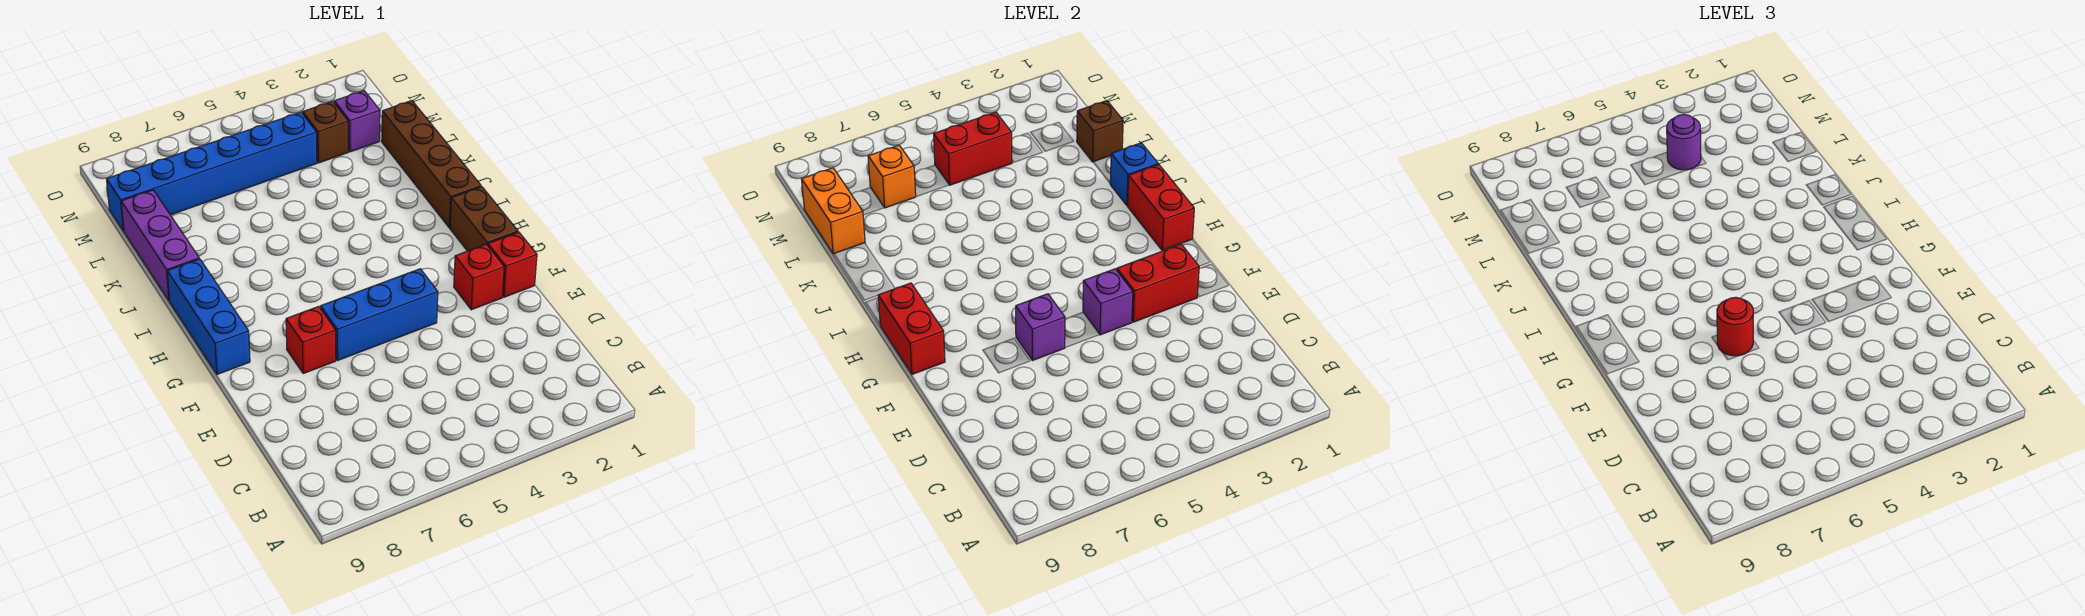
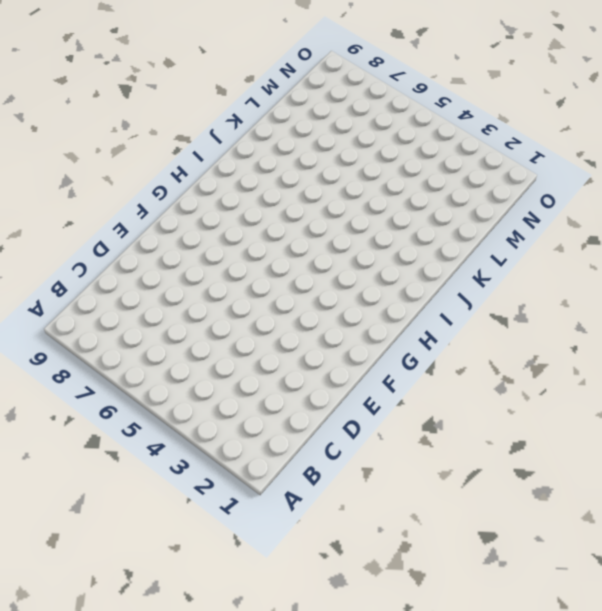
none -> red 1x1 brick [488,232,537,297]
none -> red 1x1 brick [454,244,504,310]
none -> blue 1x3 brick [321,269,438,361]

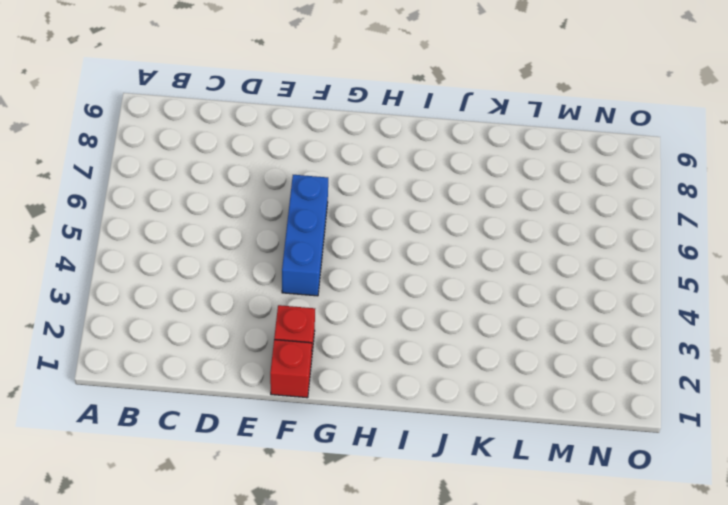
none -> red 1x1 brick [286,306,336,374]
none -> brown 1x2 brick [450,187,518,251]
none -> blue 1x3 brick [167,259,250,374]

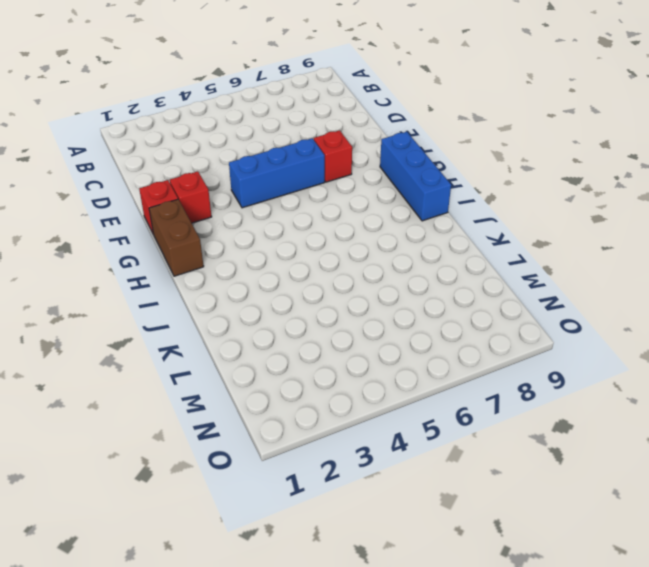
none -> brown 1x4 brick [382,101,481,228]
none -> purple 1x3 brick [121,190,199,300]
none -> purple 1x1 brick [334,91,380,152]

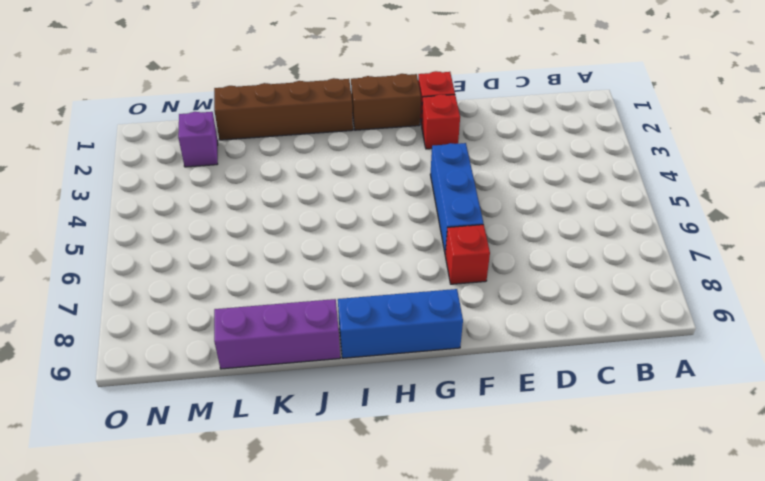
none -> brown 1x1 brick [303,101,348,163]
none -> blue 1x6 brick [107,112,317,231]
none -> red 1x2 brick [1117,244,1199,322]

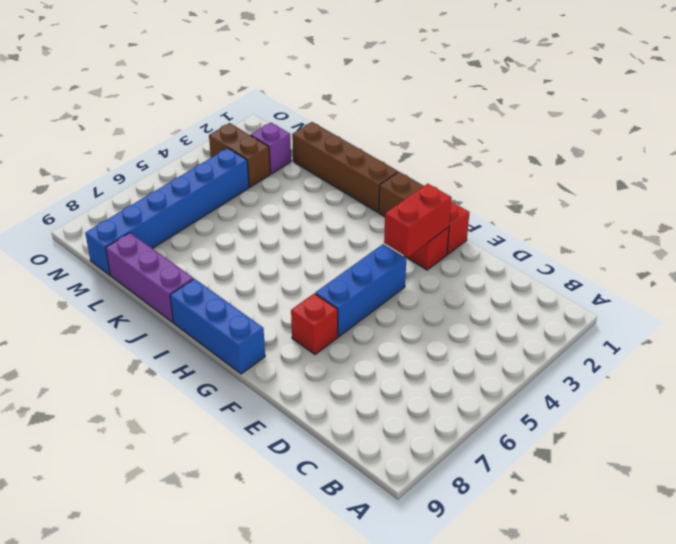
brown 1x2 brick [209,123,270,187] -> brown 1x1 brick [303,101,348,163]
none -> purple 1x1 brick [1083,269,1133,335]
none -> purple 1x1 brick [1016,294,1065,361]
none -> red 1x2 brick [878,283,945,374]

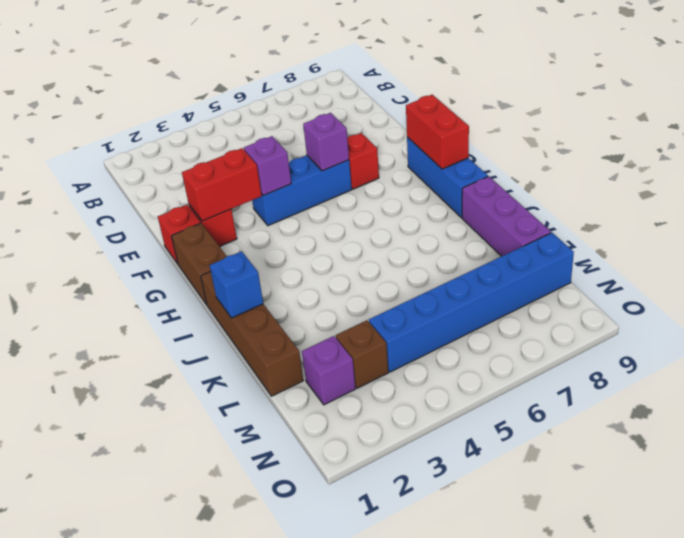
none -> red 1x2 brick [1127,165,1194,251]
none -> brown 1x1 brick [1077,101,1123,162]
none -> orange 1x2 brick [802,168,865,254]

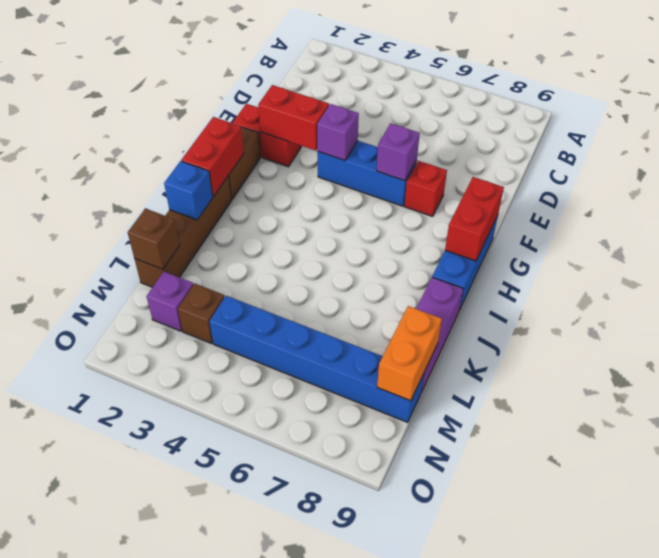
none -> red 1x2 brick [934,112,1012,185]
none -> orange 1x1 brick [868,145,916,208]
none -> red 1x1 round brick [1717,297,1753,356]

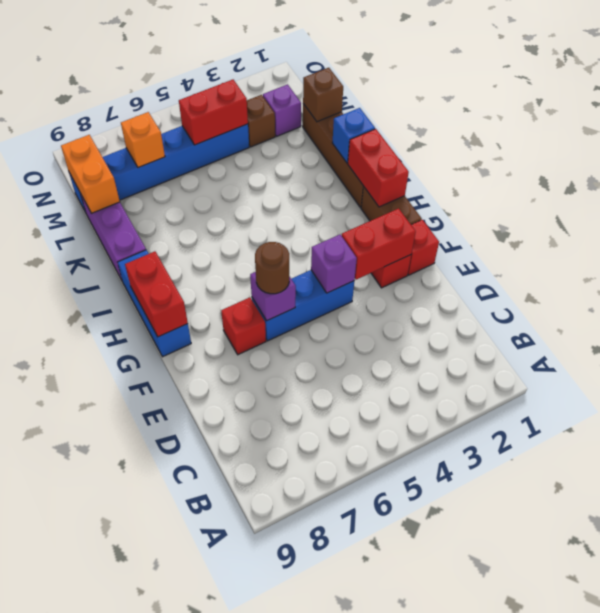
brown 1x1 round brick [255,242,289,294] -> red 1x1 round brick [1717,297,1753,356]
none -> purple 1x1 round brick [1667,115,1701,170]

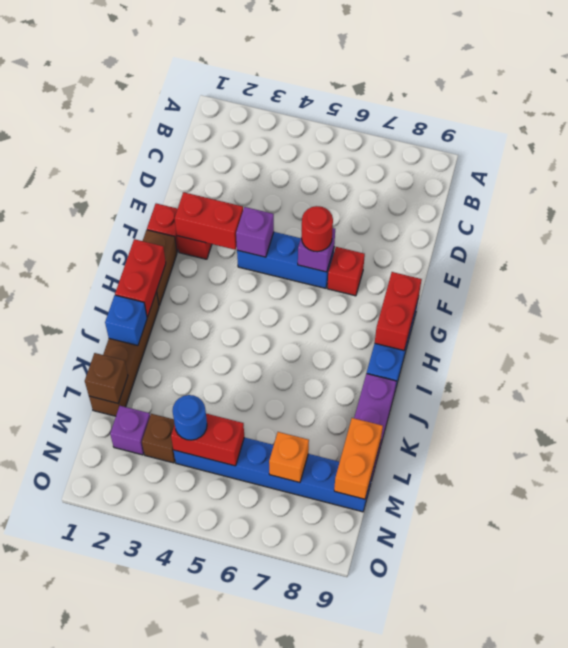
blue 1x1 round brick [173,395,207,440] -> purple 1x1 round brick [1667,115,1701,170]

